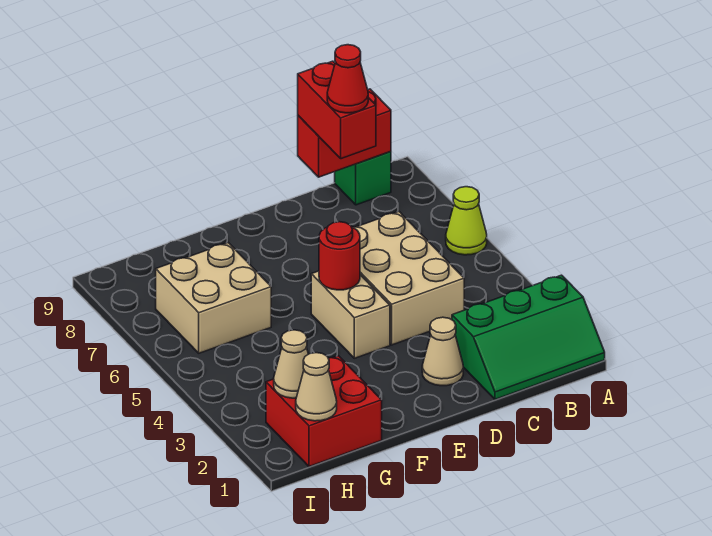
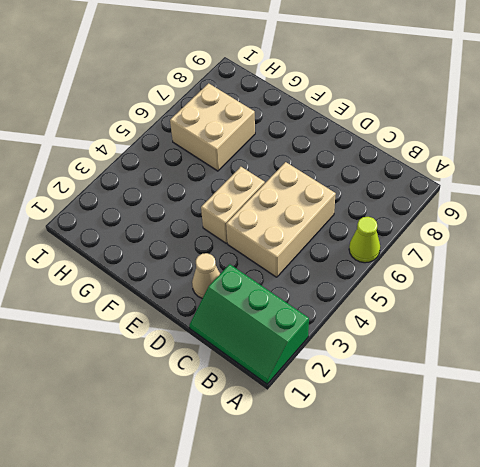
none -> green 1x1 brick [335,151,391,205]
none -> red 2x2 brick [266,356,382,467]
none -> red 1x2 brick [298,89,391,177]

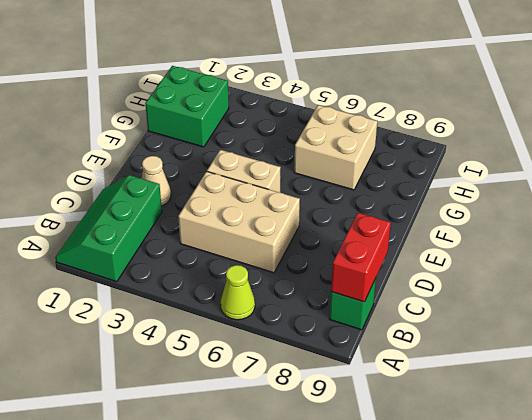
green 2x2 brick [145,66,229,147] -> red 2x2 brick [266,356,382,467]
none -> red 1x1 round brick [319,222,360,290]
none -> tan 1x1 cone [296,353,337,421]
none -> tan 1x1 cone [274,330,308,398]

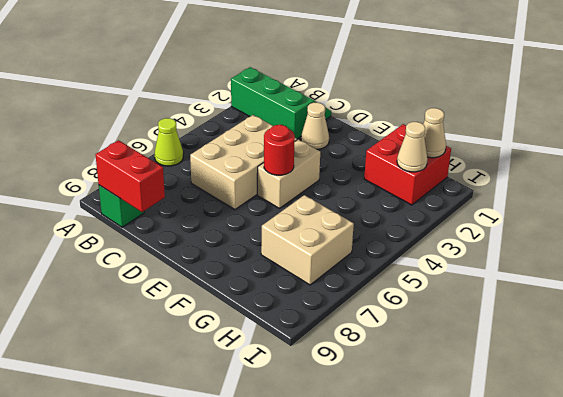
none -> red 1x2 brick [298,61,376,159]
none -> red 1x1 cone [327,45,368,113]

